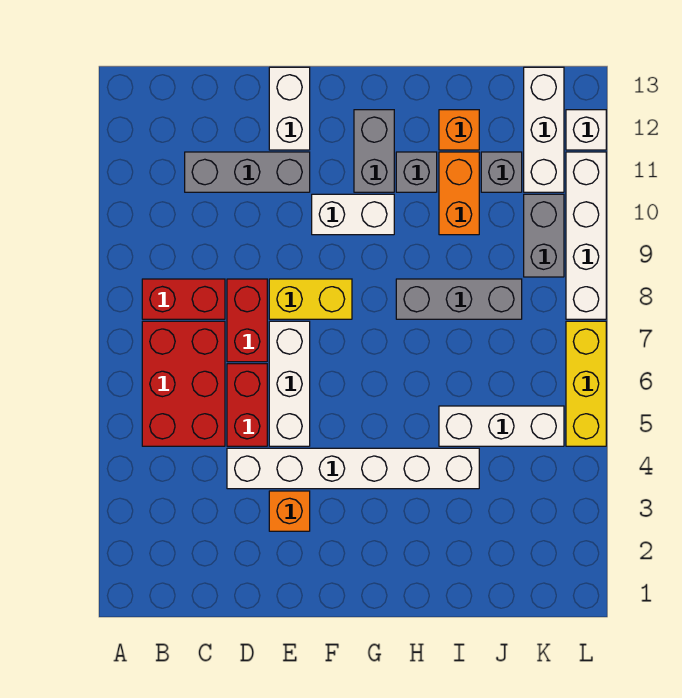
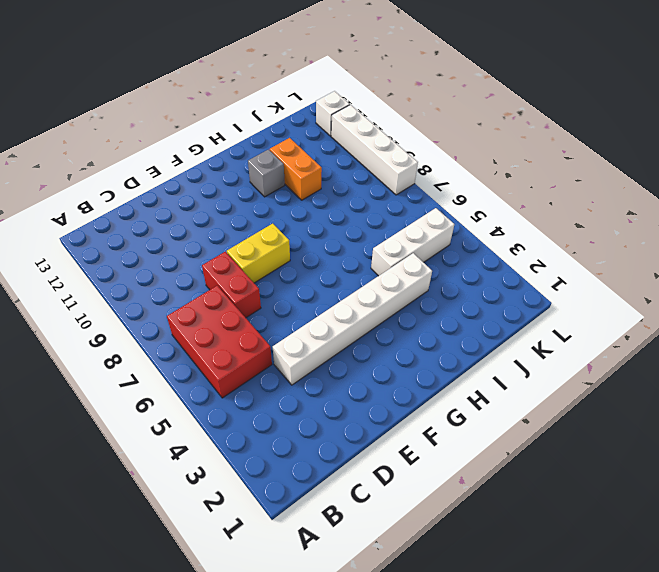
none -> red 1x2 brick [142,279,225,319]
none -> grey 1x3 brick [185,152,310,192]
none -> red 1x2 brick [227,364,267,446]

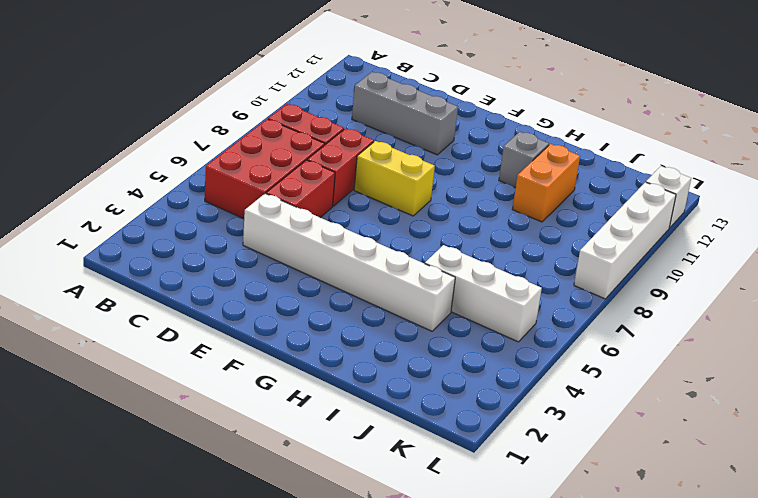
none -> orange 1x1 brick [269,491,310,531]
none -> white 1x3 brick [269,321,310,446]
none -> white 1x2 brick [269,67,310,150]

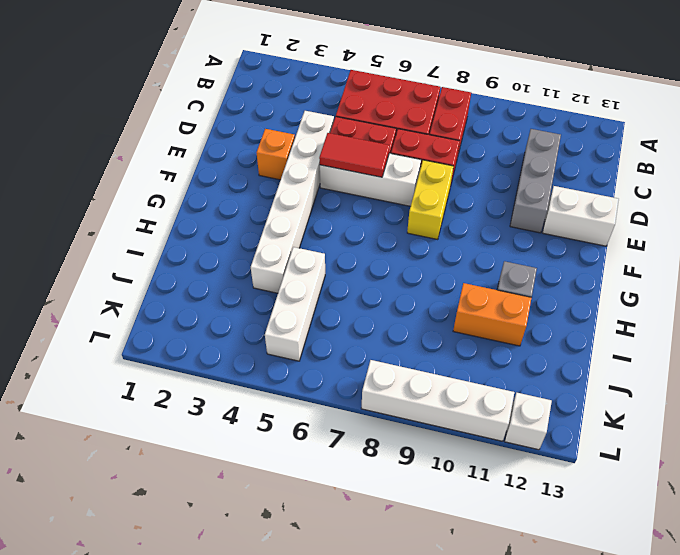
red 1x2 tile [319,133,390,177] -> none
none -> white 1x2 brick [312,194,394,235]
none -> grey 1x2 brick [354,110,394,192]
none -> grey 1x3 brick [396,279,522,319]

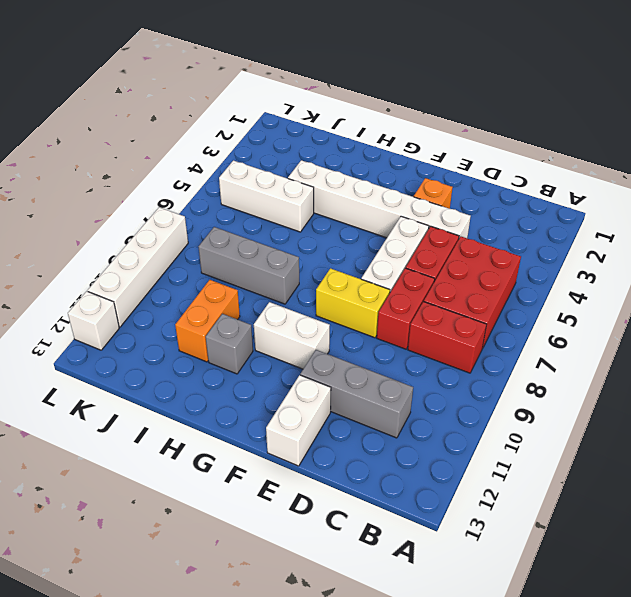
none -> grey 1x2 brick [354,110,394,192]
none -> orange 1x1 brick [439,110,479,150]
none -> grey 1x1 brick [481,152,522,192]

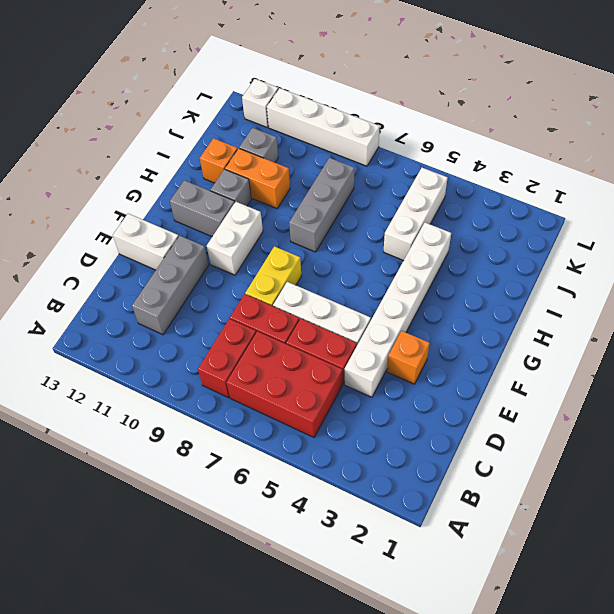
none -> grey 1x2 brick [524,194,564,277]
none -> white 1x3 brick [524,67,564,192]
none -> yellow 1x3 brick [566,321,606,446]

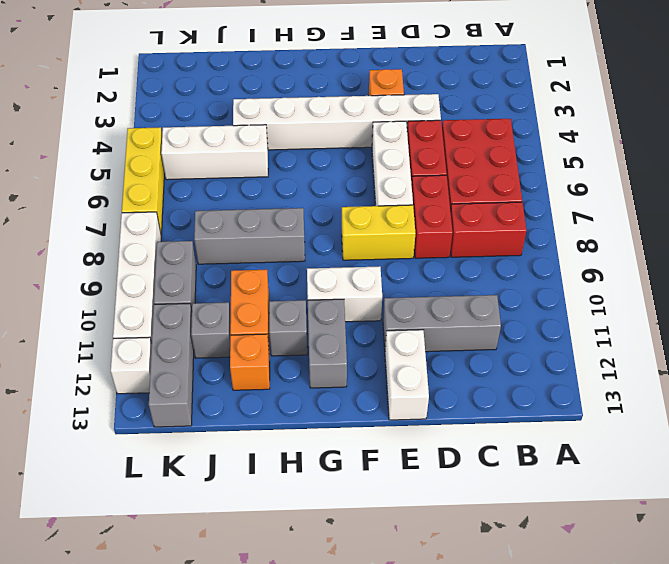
grey 1x3 brick [149,304,194,427] -> white 1x3 brick [524,67,564,192]

